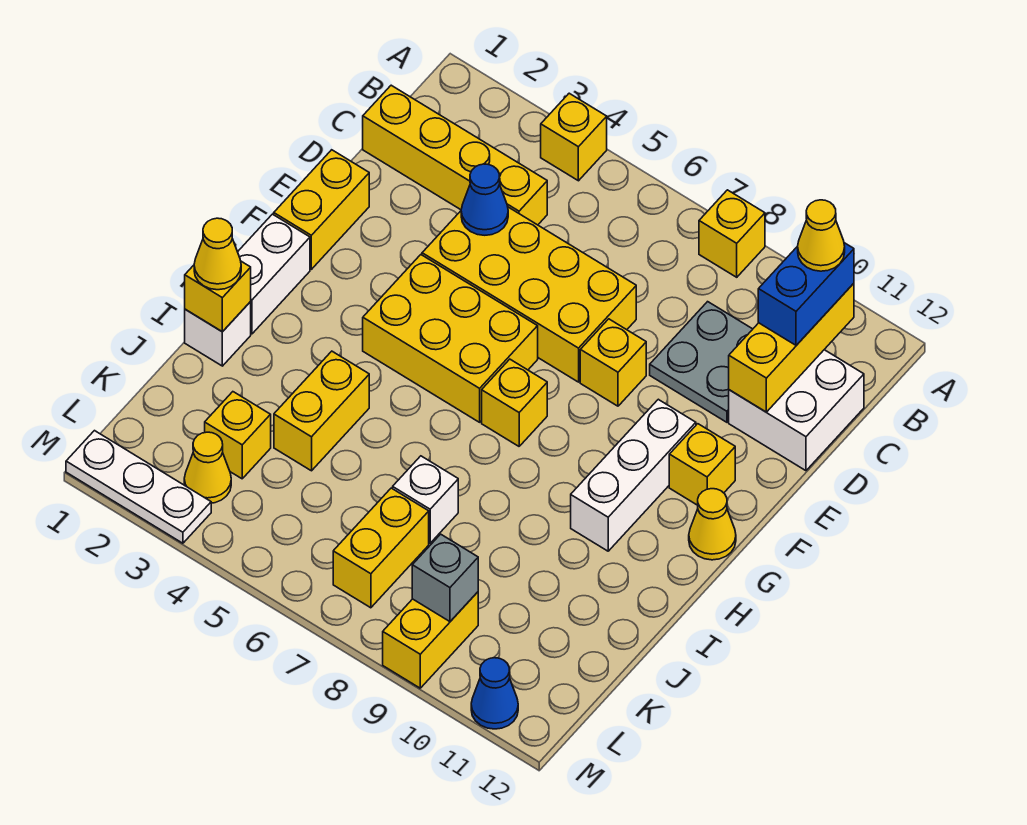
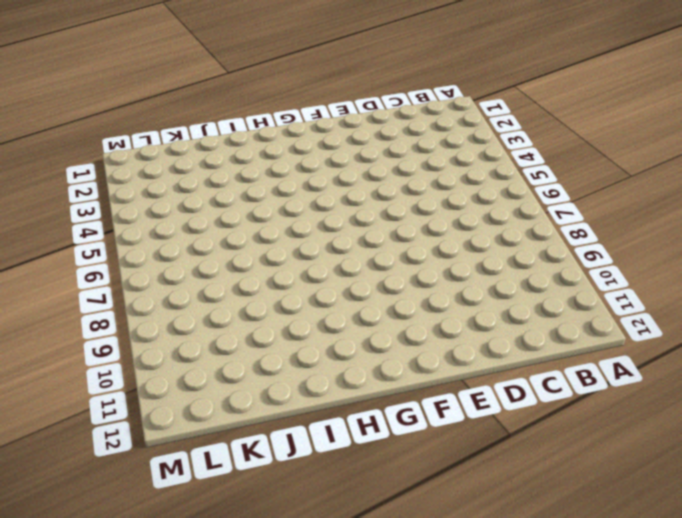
none -> yellow 1x1 brick [541,93,607,181]
none -> yellow 1x1 brick [699,190,765,277]
none -> yellow 1x4 brick [363,85,547,225]
none -> grey 2x2 plate [650,302,753,422]

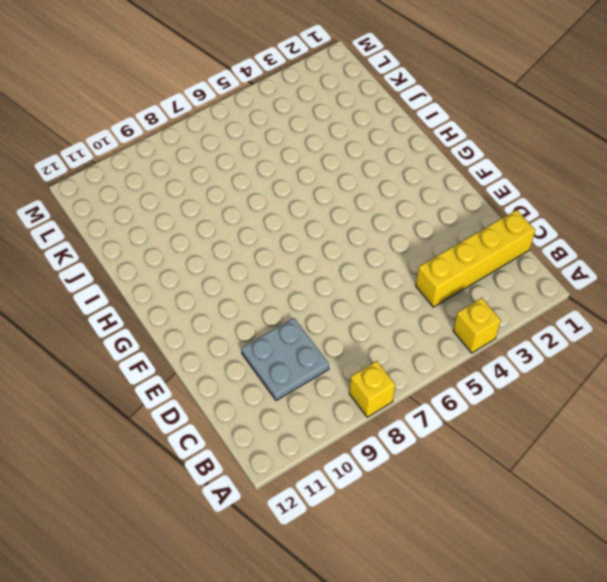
none -> white 2x2 brick [729,350,864,471]
none -> yellow 2x4 brick [422,207,636,382]
none -> yellow 1x2 brick [274,150,369,269]
none -> yellow 1x1 brick [580,319,646,406]

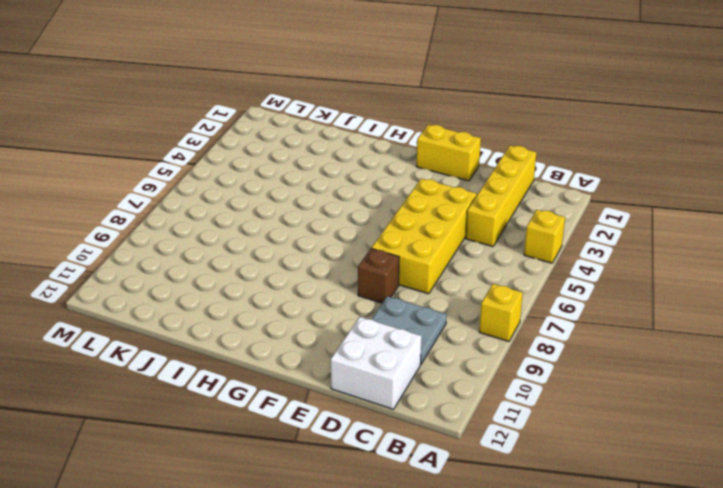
brown 1x1 brick [358,248,399,303] -> yellow 1x1 brick [580,319,646,406]
none -> yellow 2x3 brick [363,255,538,422]
none -> white 1x3 brick [571,399,696,551]
none -> yellow 1x1 brick [669,424,735,505]
none -> white 1x2 brick [238,214,310,334]

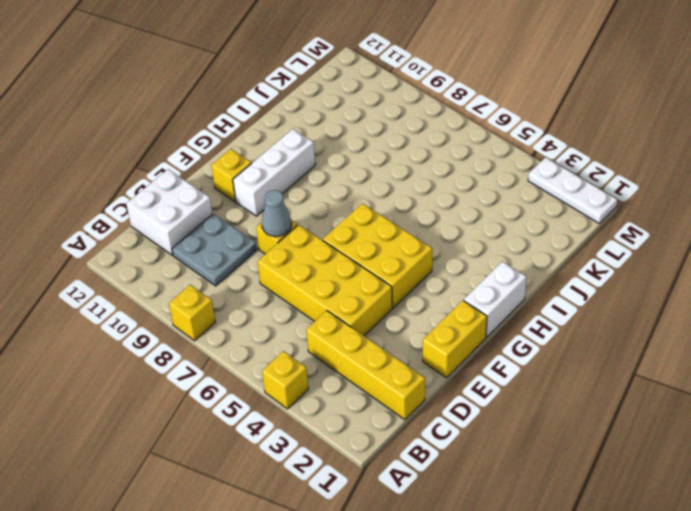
grey 1x1 cone [262,190,291,237] -> none
none -> yellow 1x1 brick [482,359,547,446]
none -> yellow 1x1 cone [689,489,736,560]
none -> white 1x1 brick [185,302,251,366]
none -> yellow 1x2 brick [274,351,369,471]

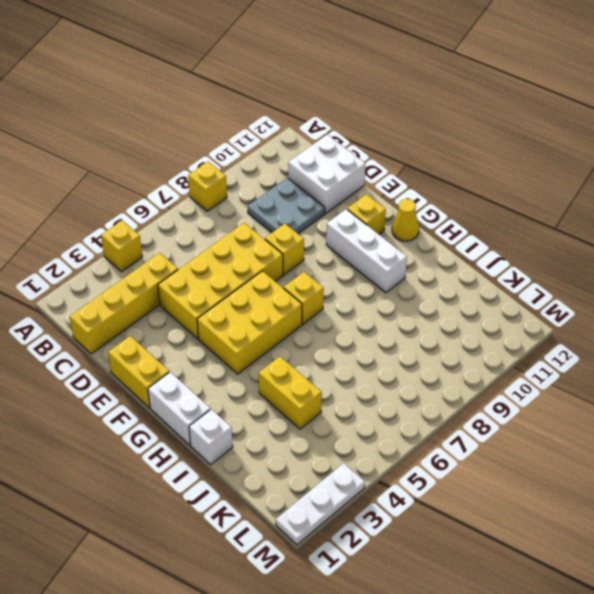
none -> white 1x1 brick [393,456,458,543]
none -> yellow 1x1 brick [205,392,271,479]
none -> yellow 1x2 brick [333,488,429,608]
none -> yellow 1x1 cone [184,432,231,503]

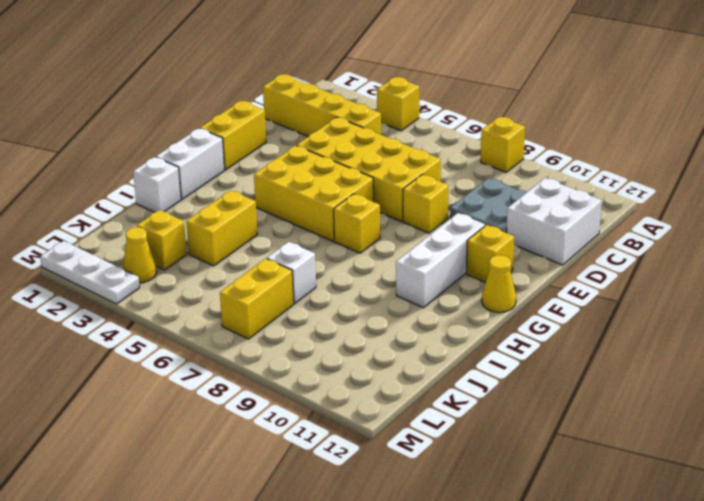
none -> yellow 1x2 brick [383,592,478,688]
none -> blue 1x1 cone [471,658,518,729]
none -> yellow 1x3 brick [729,283,854,412]
none -> blue 1x1 cone [461,164,508,235]

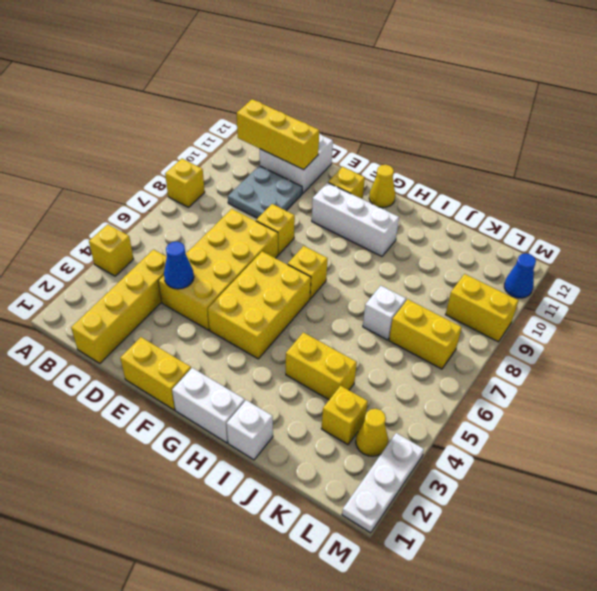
none -> yellow 1x1 brick [185,261,251,332]
none -> grey 1x1 brick [412,534,478,622]
none -> blue 1x2 brick [758,243,854,345]
none -> yellow 1x1 cone [194,218,241,290]

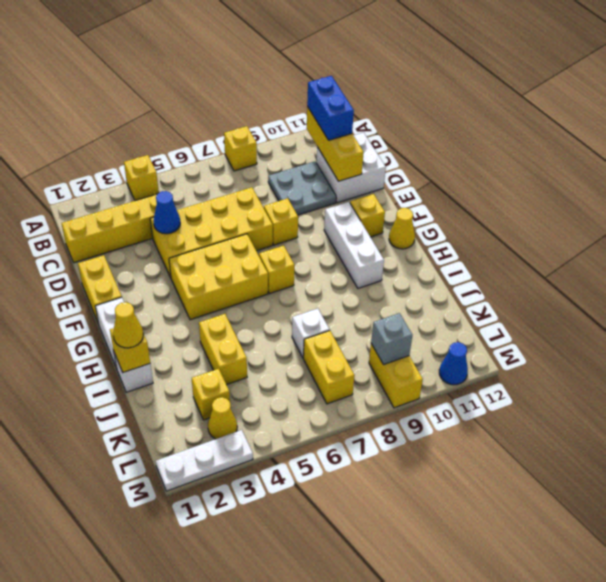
none -> yellow 1x1 cone [798,200,845,271]

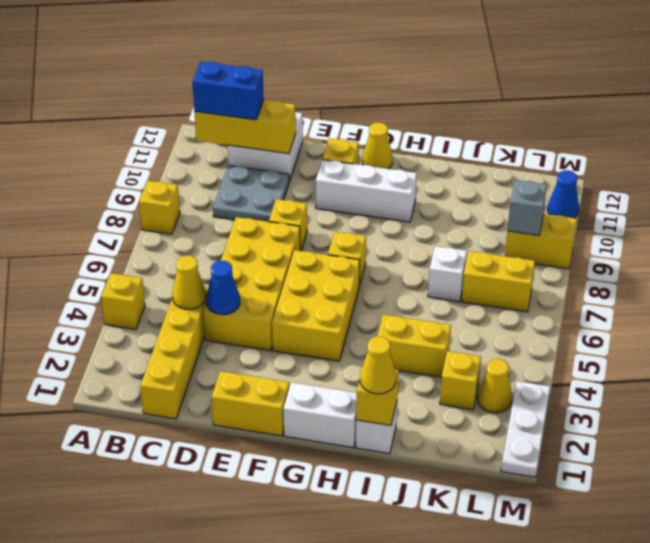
yellow 1x1 cone [172,255,206,309] -> yellow 1x1 cone moved to [798,200,845,271]

